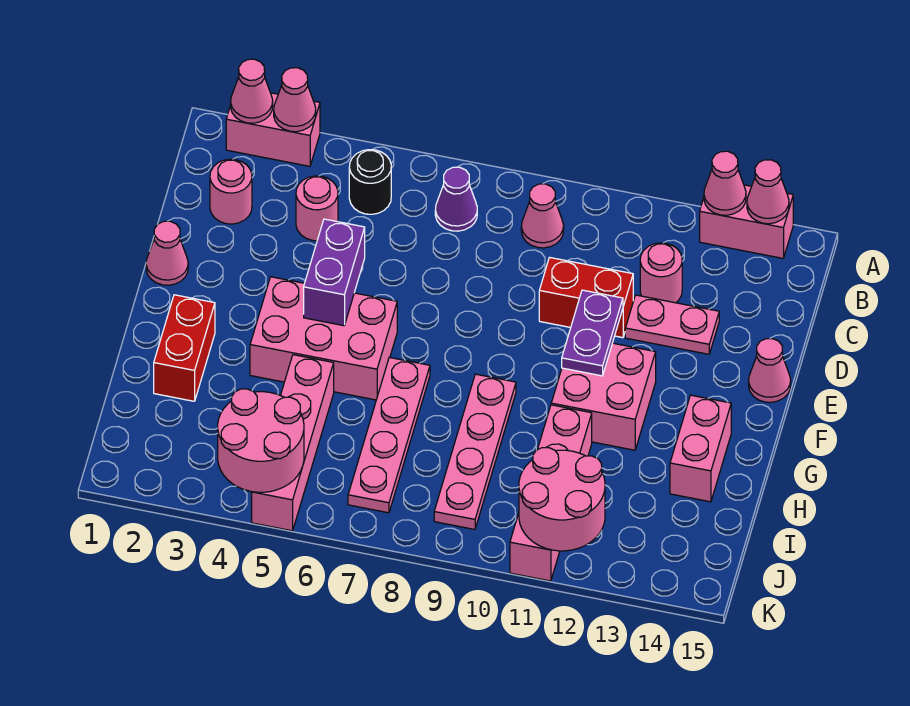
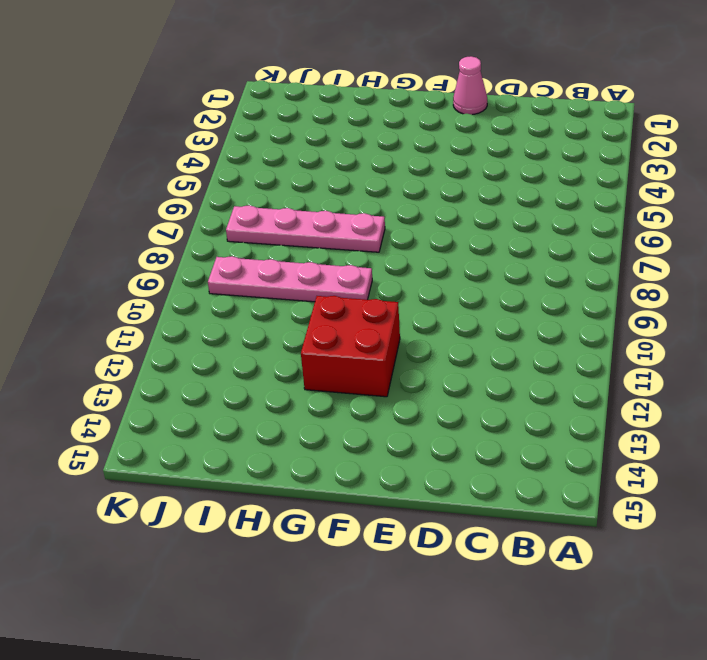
red 2x2 brick [301,296,400,397] -> pink 2x2 brick [551,343,656,450]
none -> pink 1x2 brick [226,93,320,166]
none -> pink 1x2 brick [700,185,793,258]
none -> black 1x1 round brick [349,150,391,214]

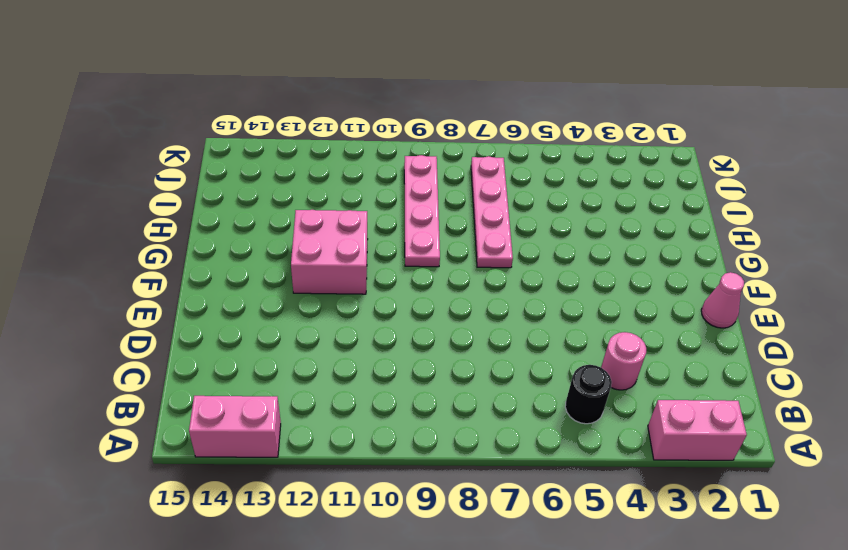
none -> purple 1x1 cone [435,167,477,231]
none -> pink 1x1 cone [521,184,564,248]
none -> pink 1x1 round brick [210,159,252,224]

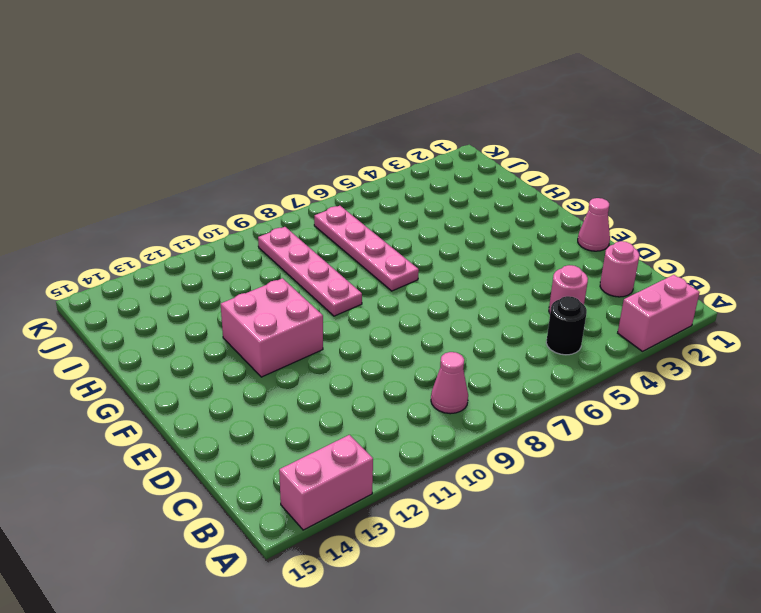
none -> purple 1x1 cone [435,167,477,231]
none -> pink 1x1 round brick [640,243,682,303]
none -> red 1x2 brick [539,257,633,338]

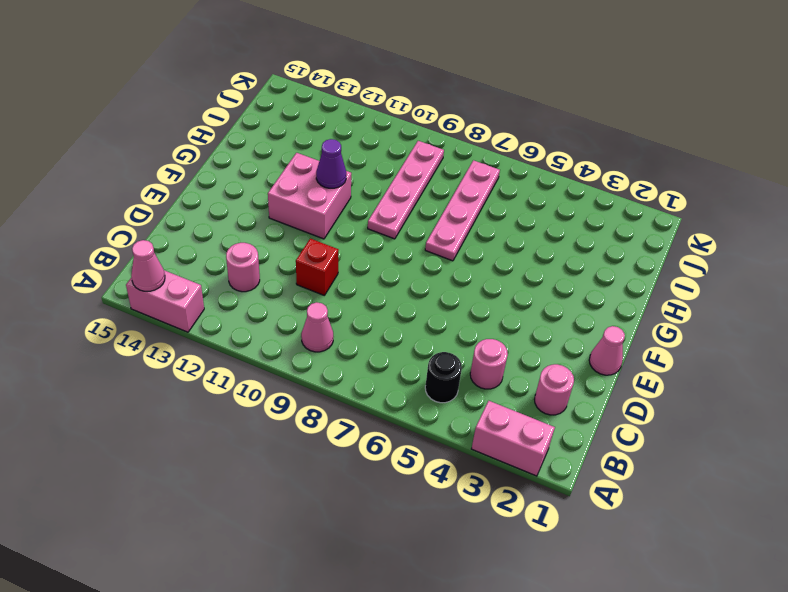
red 1x1 brick [296,239,338,295] -> red 1x2 brick [539,257,633,338]
purple 1x1 cone [316,139,346,188] -> purple 1x1 cone moved to [435,167,477,231]
none -> pink 1x2 plate [625,295,719,354]
none -> pink 1x1 cone [749,339,791,402]
none -> pink 2x3 brick [250,277,397,400]

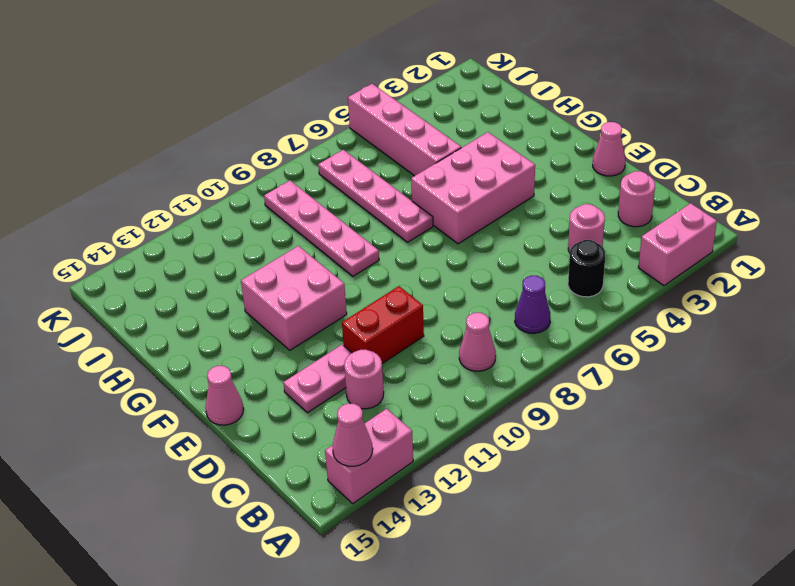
none -> red 1x2 brick [154,295,215,401]
none -> pink 1x2 brick [670,395,731,502]
none -> pink 1x4 brick [510,405,592,581]

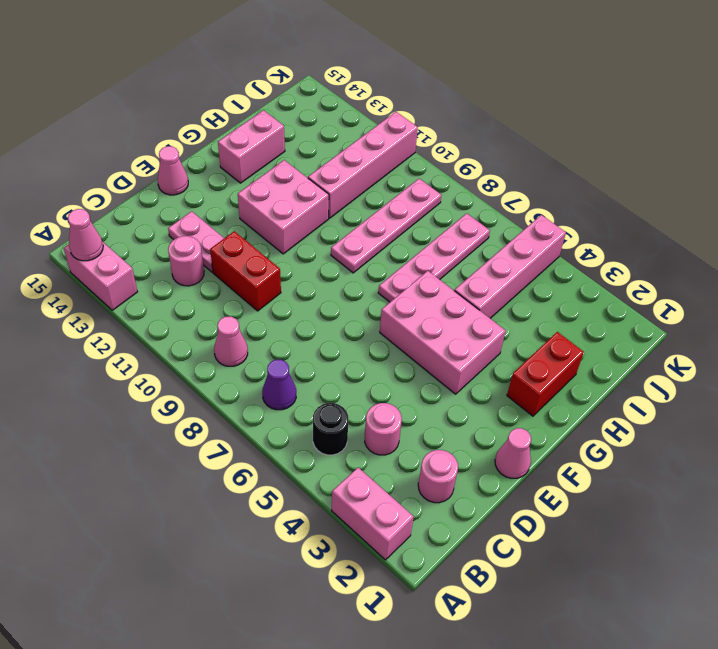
none -> pink 1x1 cone [231,59,273,123]
none -> pink 1x1 cone [274,68,316,132]
none -> pink 1x1 cone [704,151,746,215]

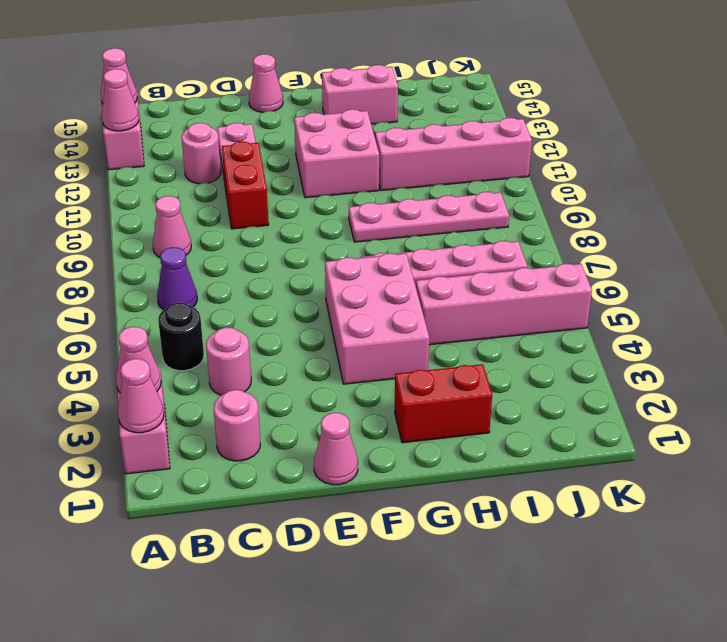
none -> purple 1x2 brick [304,219,365,326]
none -> purple 1x2 plate [562,290,623,376]
none -> pink 2x2 round brick [218,389,304,492]

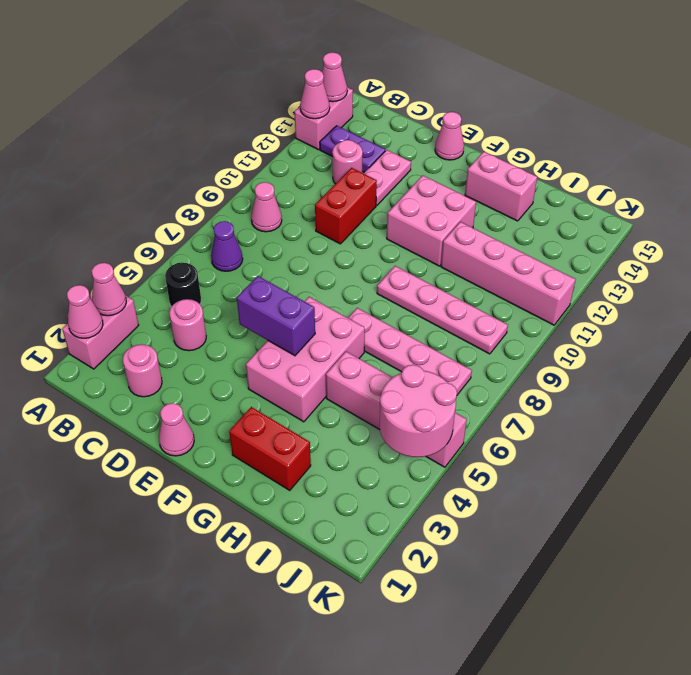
purple 1x2 plate [320,126,385,172] -> purple 1x2 plate moved to [562,290,623,376]
none -> pink 2x2 round brick [519,448,605,551]

